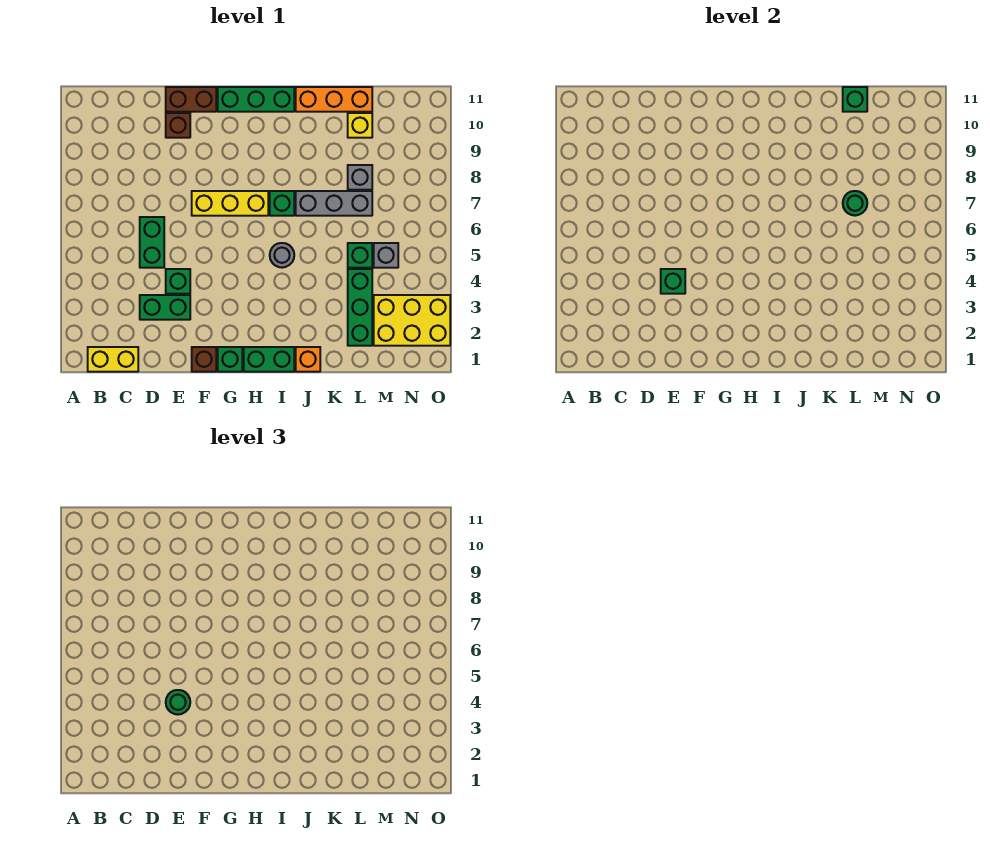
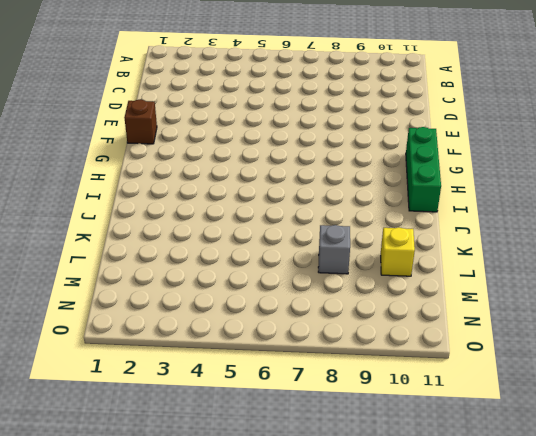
none -> yellow 1x2 brick [88,347,138,372]
none -> green 1x2 brick [140,295,190,320]
none -> green 1x2 brick [140,217,164,268]

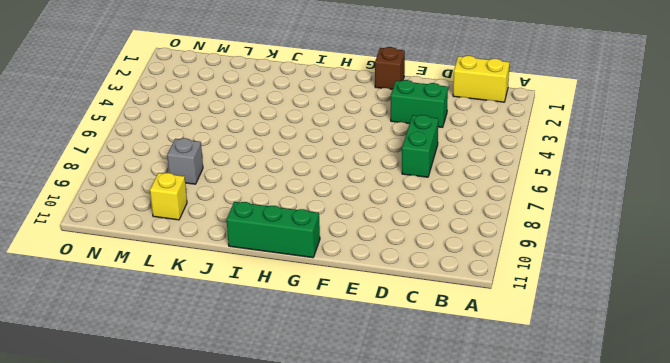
none -> green 1x1 brick [166,269,190,294]
none -> brown 1x1 brick [166,113,190,138]
none -> brown 1x2 brick [166,87,216,112]

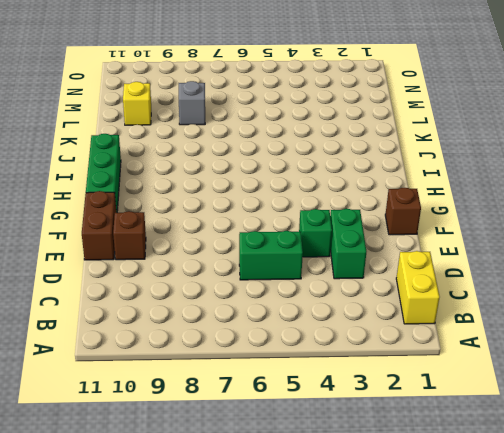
none -> yellow 1x3 brick [192,191,268,216]
none -> green 1x1 brick [218,347,242,372]
none -> green 1x2 brick [244,347,294,372]

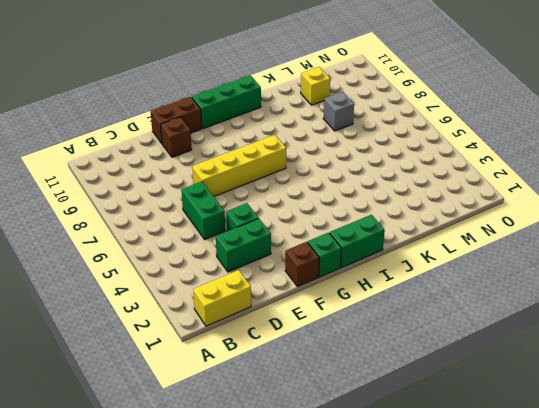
yellow 1x4 brick [192,135,286,196] -> yellow 1x3 brick [192,191,268,216]
none -> grey 1x1 round brick [270,243,294,268]
none -> green 1x1 brick [270,191,294,216]
none -> orange 1x1 brick [296,347,320,372]

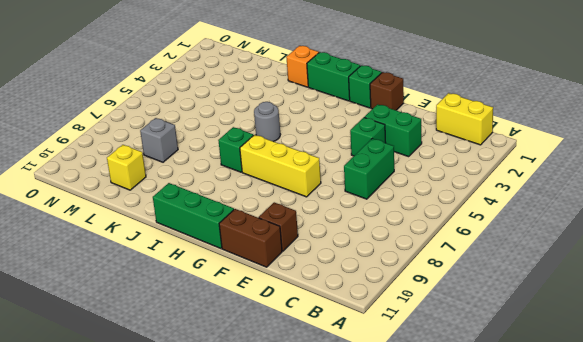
none -> grey 1x3 brick [296,191,372,216]
none -> orange 1x3 brick [296,87,372,112]
none -> green 1x3 brick [348,269,372,346]

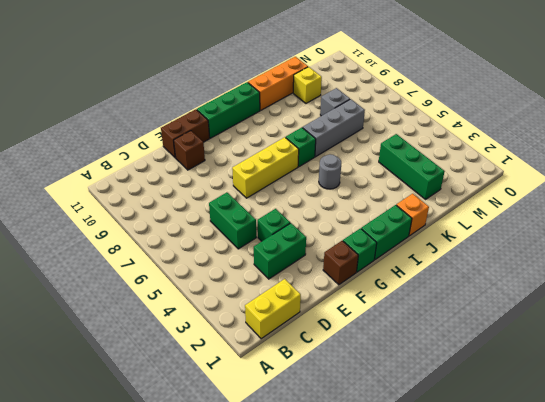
none -> green 1x1 brick [348,243,372,268]
none -> yellow 2x3 brick [374,295,450,346]
none -> grey 1x1 brick [374,243,398,268]

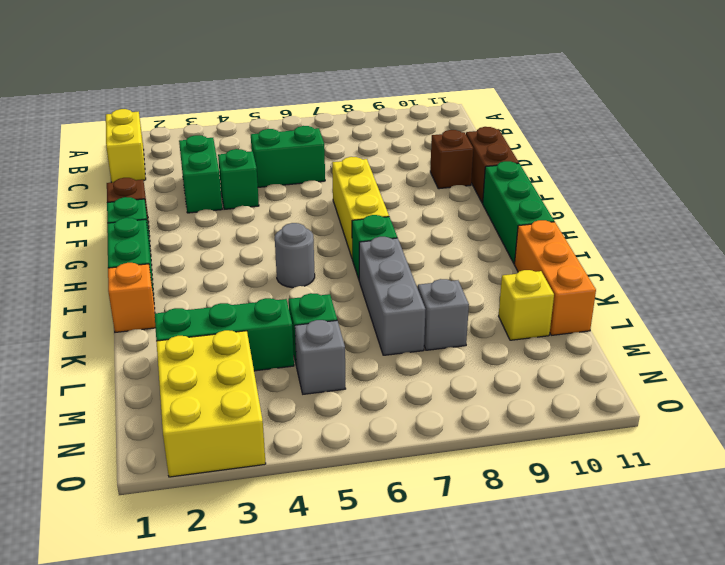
none -> green 1x1 brick [661,269,685,294]
none -> green 1x1 round brick [843,191,867,216]
none -> green 1x1 brick [843,87,867,112]

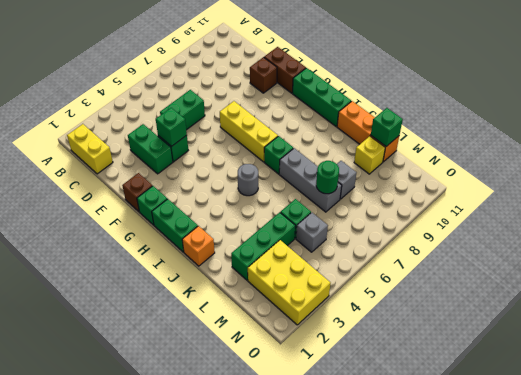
none -> green 1x1 round brick [166,690,190,715]

